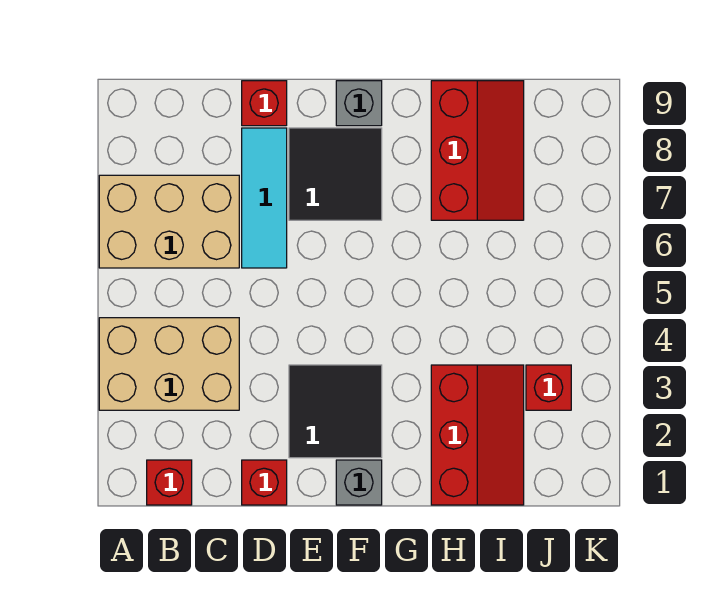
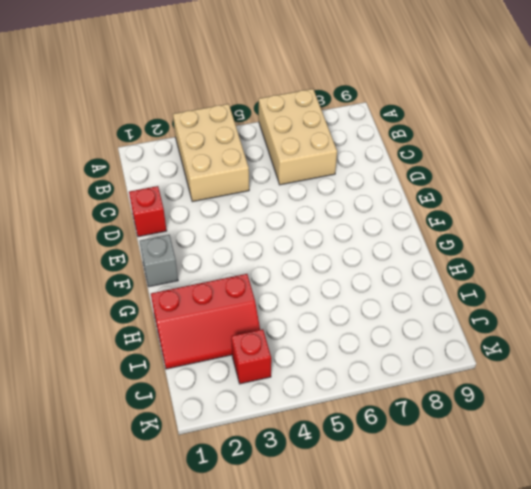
none -> red 1x1 brick [147,460,192,505]
none -> cyan 1x3 tile [242,128,287,268]
none -> red 1x1 brick [242,81,287,126]

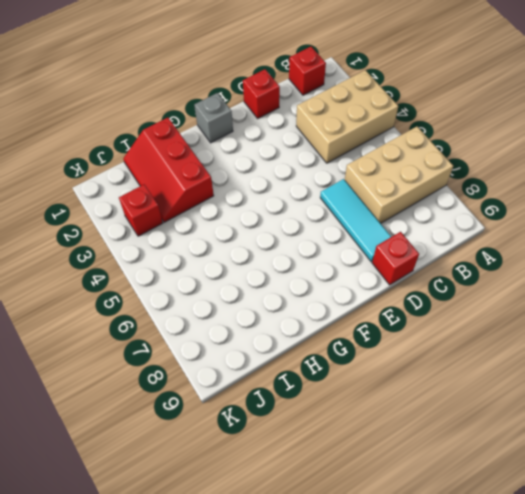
none -> black 2x2 tile [289,365,382,458]
none -> black 2x2 tile [289,128,382,220]
none -> grey 1x1 brick [336,81,382,126]

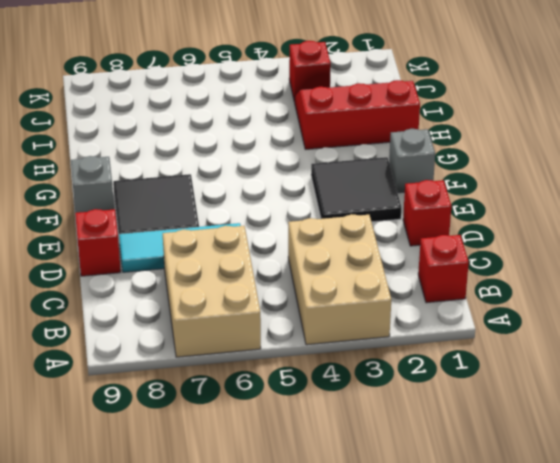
none -> red 2x3 slope [431,81,524,220]

